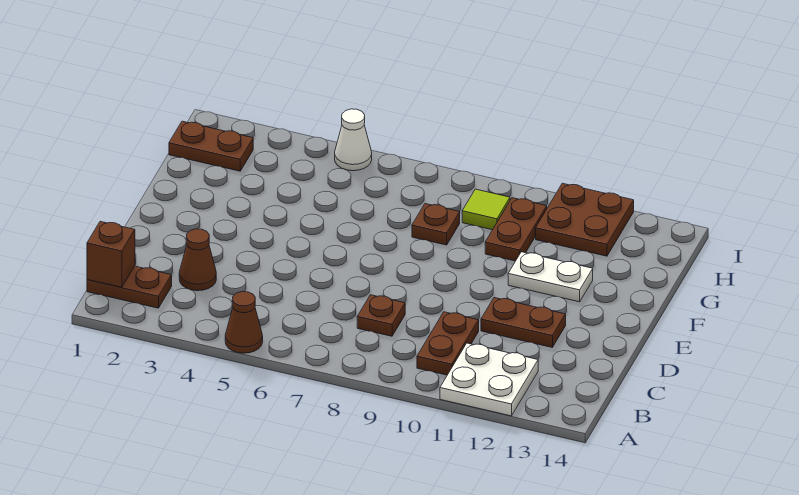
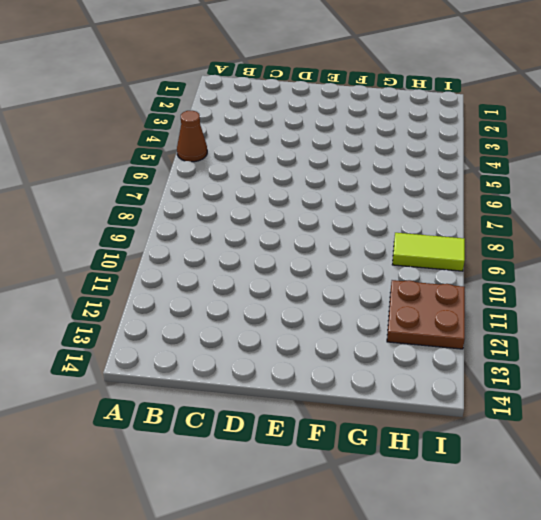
lime 1x2 tile [392,233,465,271] -> lime 1x1 tile [462,189,510,230]
none -> white 2x2 plate [440,343,538,416]
none -> brown 1x2 plate [87,266,172,308]
none -> brown 1x2 plate [417,312,479,375]

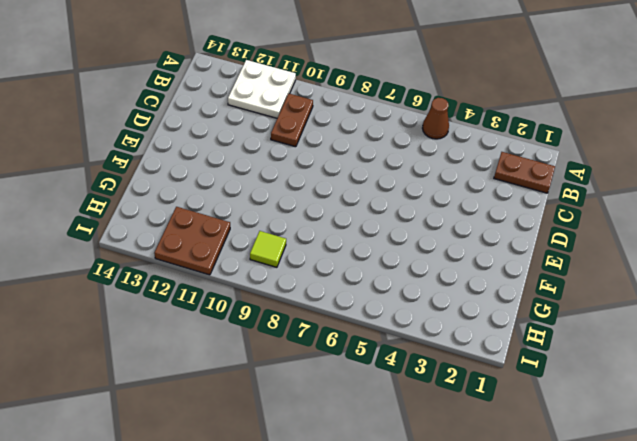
none -> brown 1x1 cone [179,229,216,291]
none -> brown 1x1 plate [357,295,405,336]
none -> brown 1x2 plate [481,298,566,347]

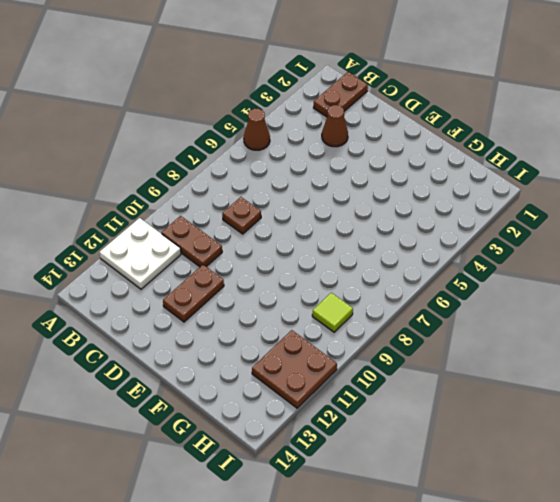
none -> white 1x2 plate [508,252,593,302]
none -> brown 1x1 plate [412,204,460,245]
none -> brown 1x2 plate [485,198,547,261]

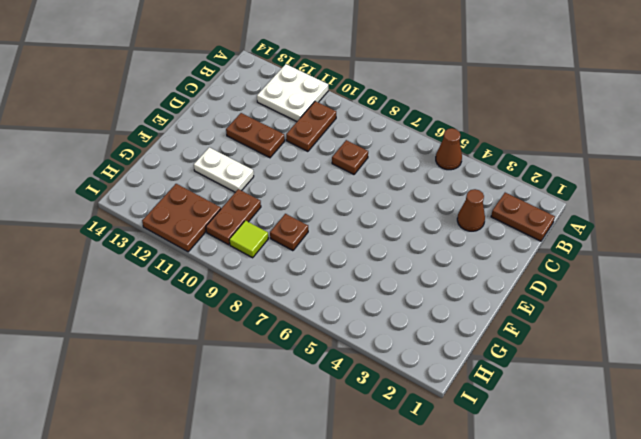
none -> brown 1x2 plate [169,121,253,171]
none -> white 1x1 cone [335,109,372,171]
none -> brown 1x1 brick [87,221,135,287]

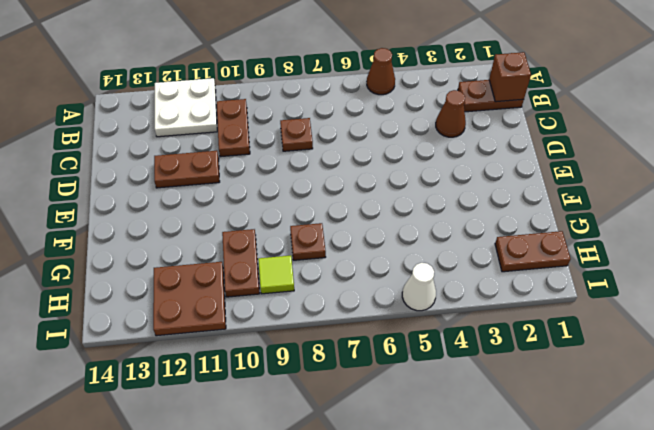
none -> white 1x2 plate [508,252,593,302]

